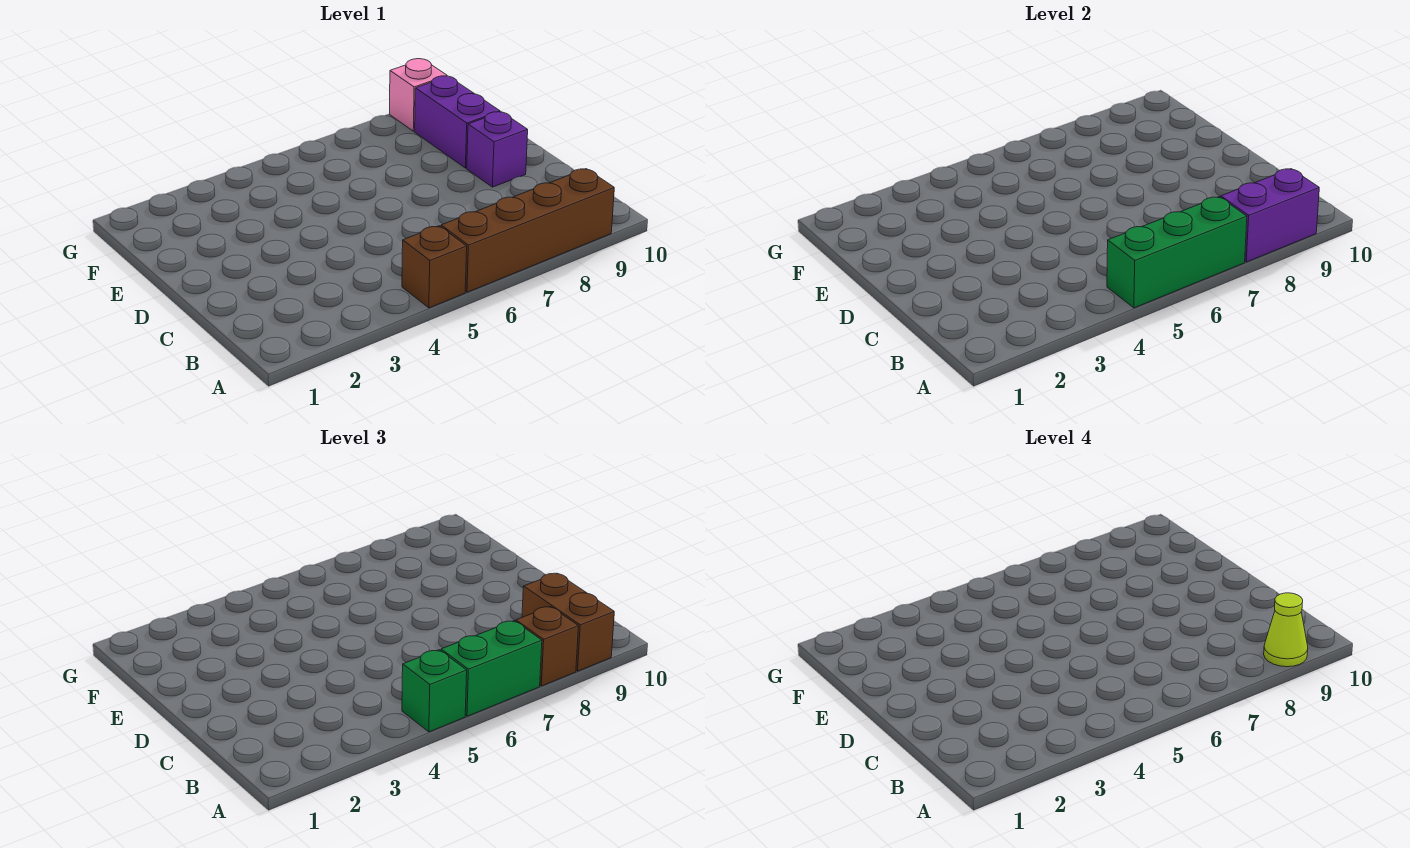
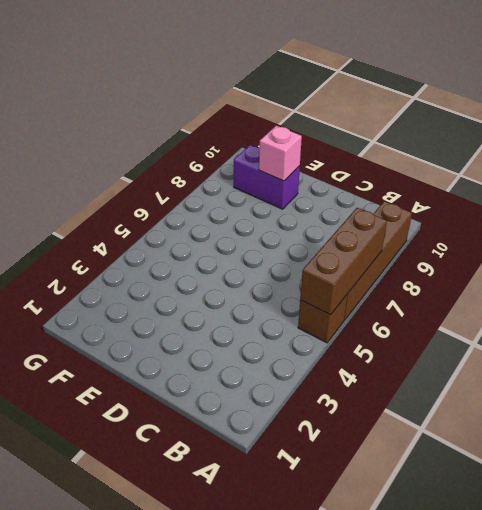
brown 1x3 brick [300,208,387,315] -> green 1x3 brick [1107,197,1247,308]
pink 1x1 brick [259,126,302,181] -> pink 1x1 brick moved to [390,59,447,131]
none -> purple 1x1 brick [467,112,528,187]
none -> purple 1x2 brick [1221,169,1319,262]
none -> green 1x1 brick [402,650,467,732]

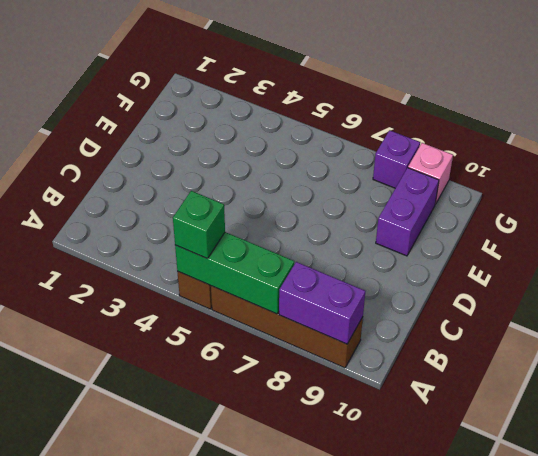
purple 1x1 brick [373,130,420,188] -> purple 1x1 brick moved to [467,112,528,187]
none -> green 1x2 brick [441,621,542,716]
none -> brown 1x1 brick [516,607,578,686]
none -> brown 1x2 brick [522,573,614,671]

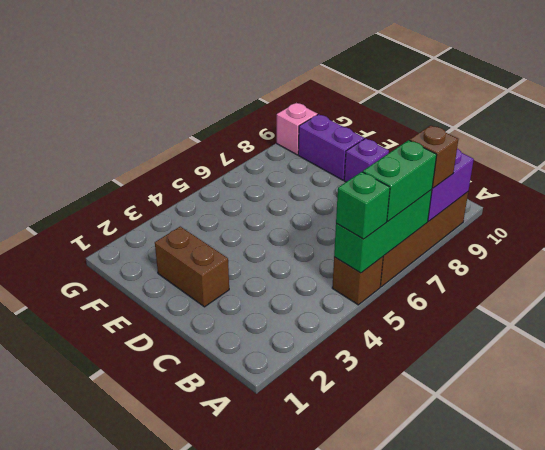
brown 1x2 brick [155,227,229,307] -> brown 1x2 brick moved to [522,573,614,671]
none -> lime 1x1 cone [1264,593,1308,667]

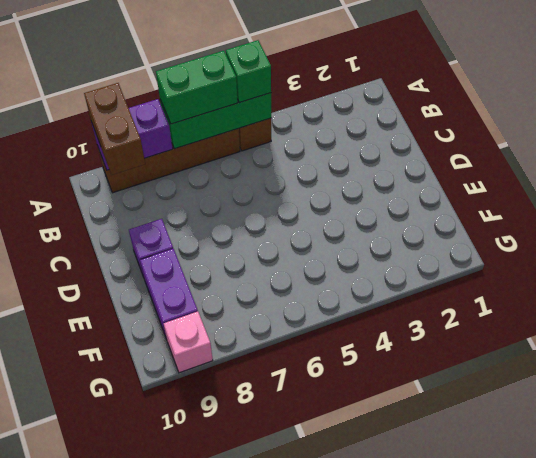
none -> brown 1x1 brick [516,607,578,686]
none -> lime 1x1 cone [1264,593,1308,667]

